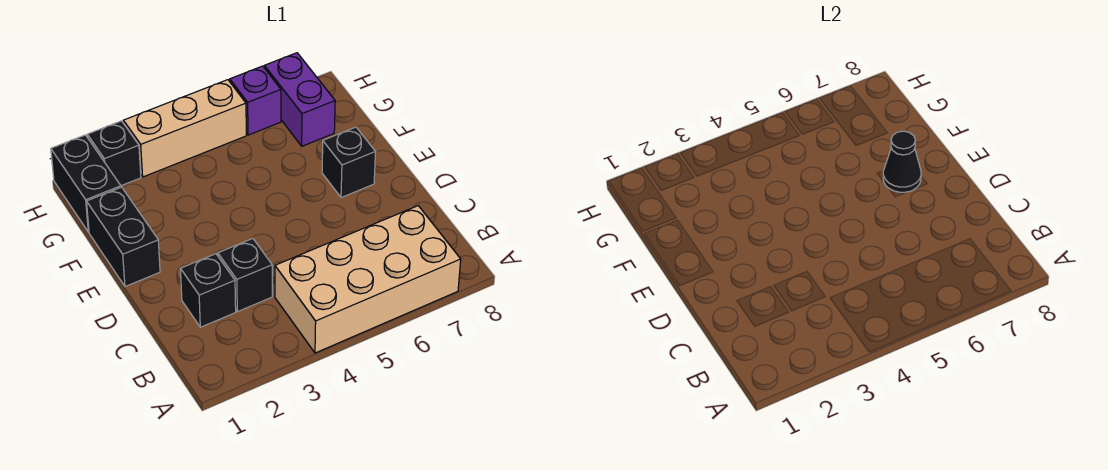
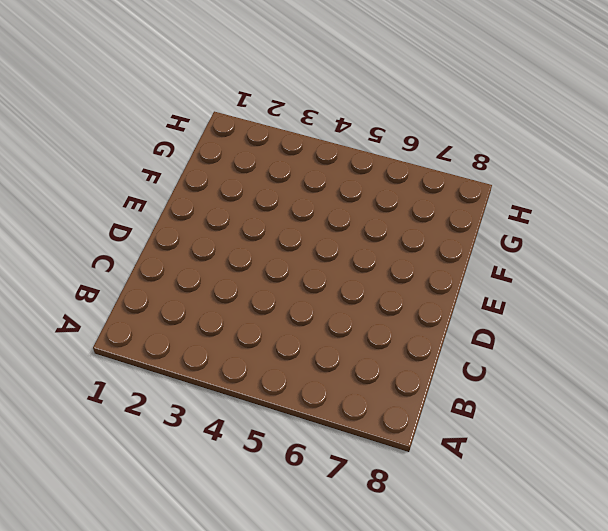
none -> tan 2x4 brick [275,206,461,353]
none -> black 1x1 brick [181,254,236,327]

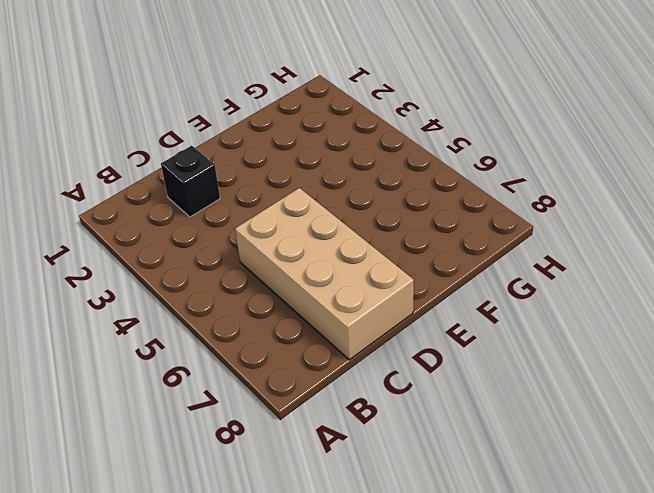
tan 2x4 brick [235,188,414,360] -> tan 2x4 brick moved to [275,206,461,353]
none -> black 1x1 brick [218,239,272,312]
none -> black 1x2 brick [87,187,160,287]

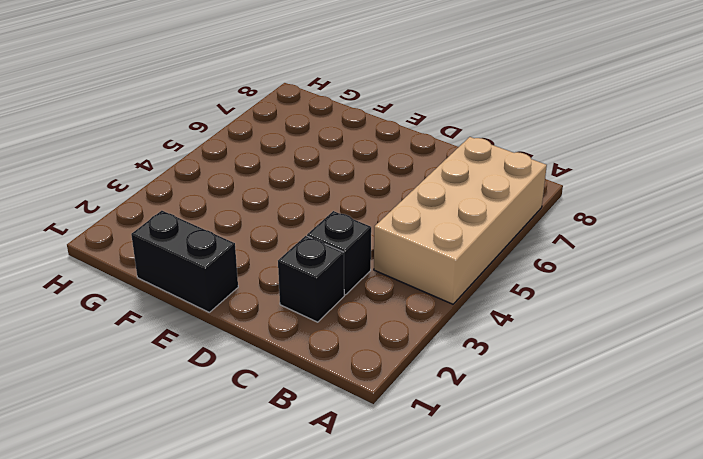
none -> black 1x1 brick [322,127,375,198]
none -> black 1x2 brick [51,135,121,232]

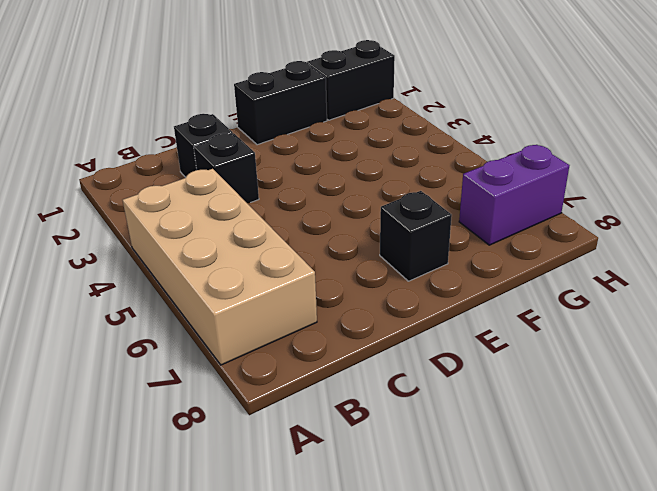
none -> black 1x1 brick [87,121,141,186]
none -> tan 1x3 brick [123,80,246,177]

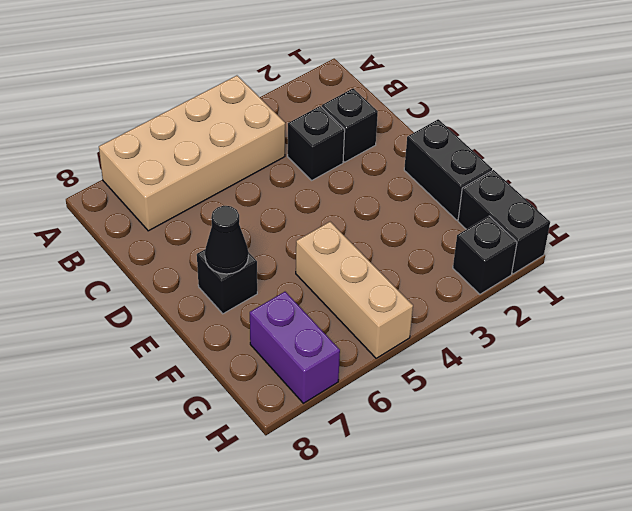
tan 1x3 brick [296,222,413,358] -> tan 1x3 brick turned to [123,80,246,177]
none -> purple 1x1 brick [230,66,281,135]

